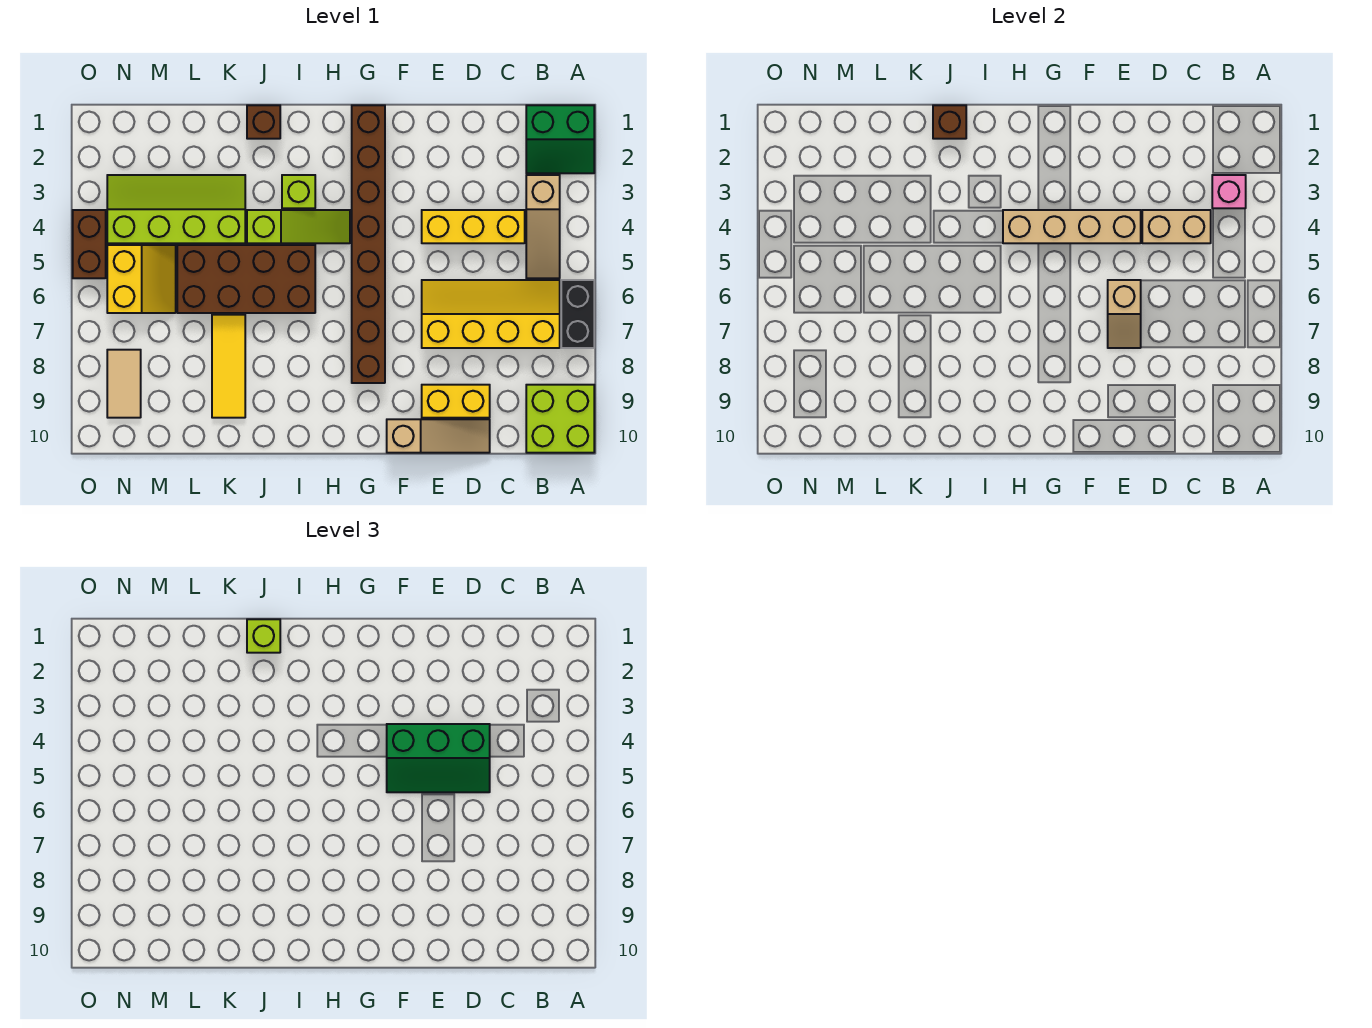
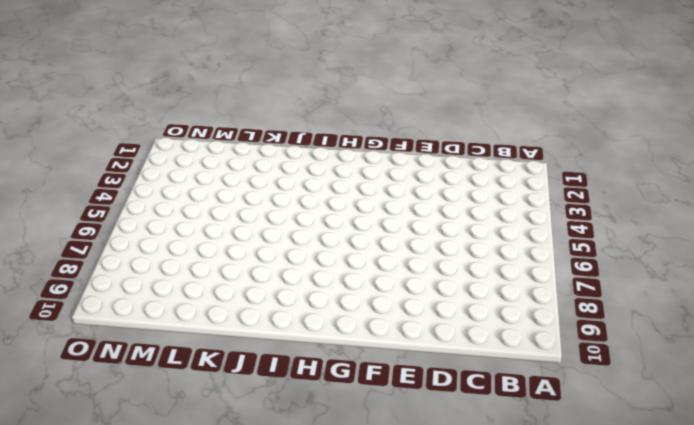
none -> green 2x2 slope [526,105,594,173]
none -> black 1x2 brick [561,280,594,348]
none -> lime 2x2 brick [526,385,594,453]

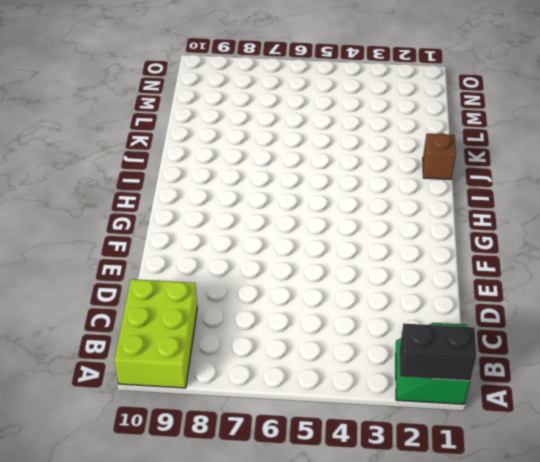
black 1x2 brick [399,323,477,381] -> black 1x2 brick moved to [561,280,594,348]
lime 2x3 brick [114,279,197,388] -> lime 2x2 brick [526,385,594,453]
none -> tan 1x3 slope [526,175,560,278]
none -> yellow 2x4 slope [422,280,560,348]
none -> yellow 1x3 brick [422,210,525,243]

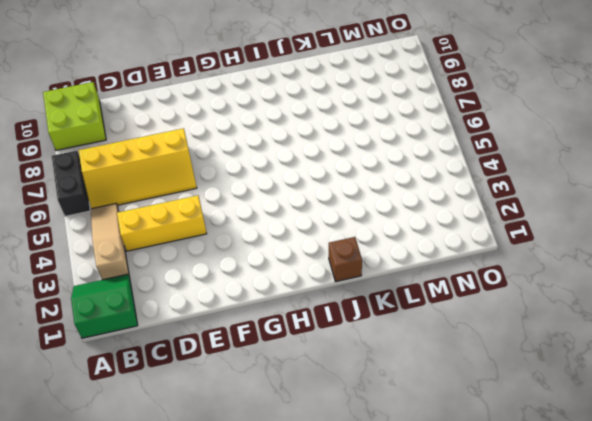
none -> yellow 1x2 brick [422,385,490,418]
none -> tan 1x3 slope [387,419,490,453]
none -> brown 1x8 brick [352,105,385,383]

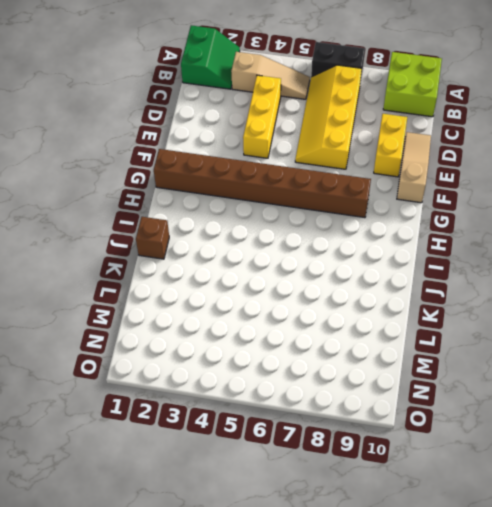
none -> lime 1x3 slope [247,210,350,243]
none -> lime 1x1 brick [282,175,315,208]
none -> brown 2x4 brick [177,245,315,313]

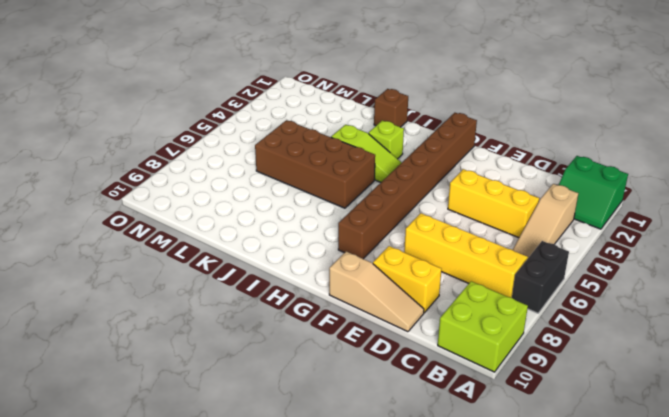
none -> lime 2x4 slope [107,175,245,243]
none -> yellow 1x3 tile [212,315,245,418]
none -> yellow 2x2 slope [107,245,176,313]

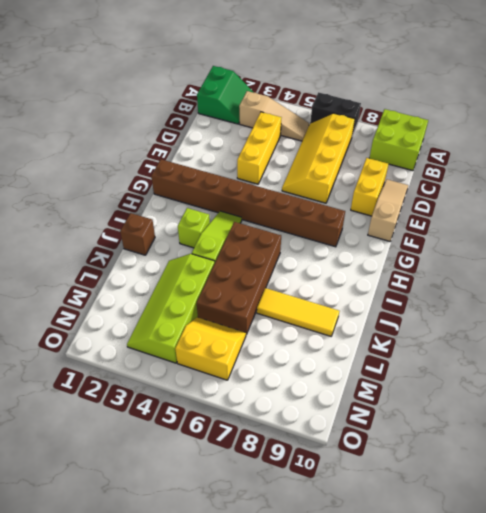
none -> tan 1x2 tile [107,350,141,418]
none -> brown 1x2 brick [73,210,106,278]
none -> pink 1x1 brick [1212,175,1246,208]

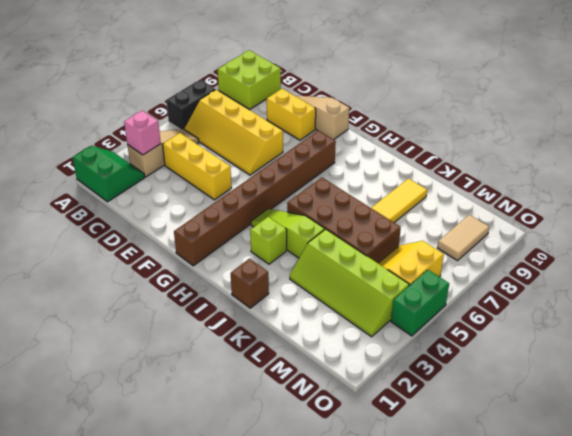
green 1x2 brick [391,270,449,336] -> brown 1x2 brick [73,210,106,278]
none -> tan 1x2 brick [1142,210,1211,243]
none -> tan 1x4 brick [1003,210,1141,243]
none -> tan 1x2 slope [1108,280,1141,348]

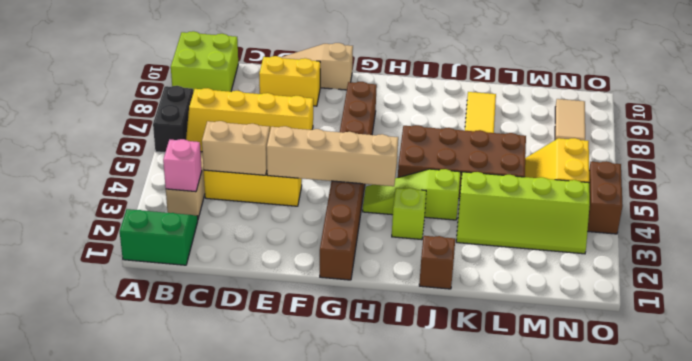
none -> tan 1x2 slope [1108,280,1141,348]
none -> brown 1x1 brick [933,105,966,139]
none -> green 2x3 slope [387,724,490,792]

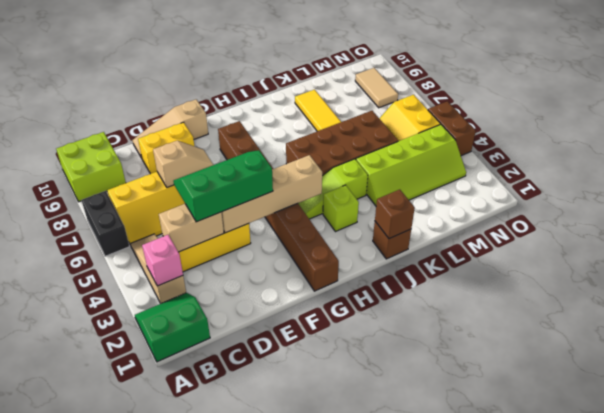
tan 1x2 slope [153,141,213,187] -> tan 1x2 slope turned to [1108,280,1141,348]
none -> lime 1x1 brick [247,619,280,653]

